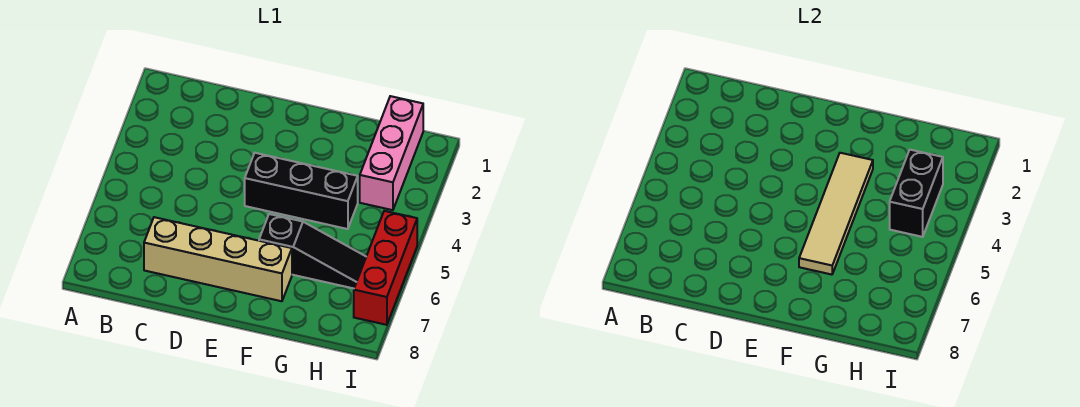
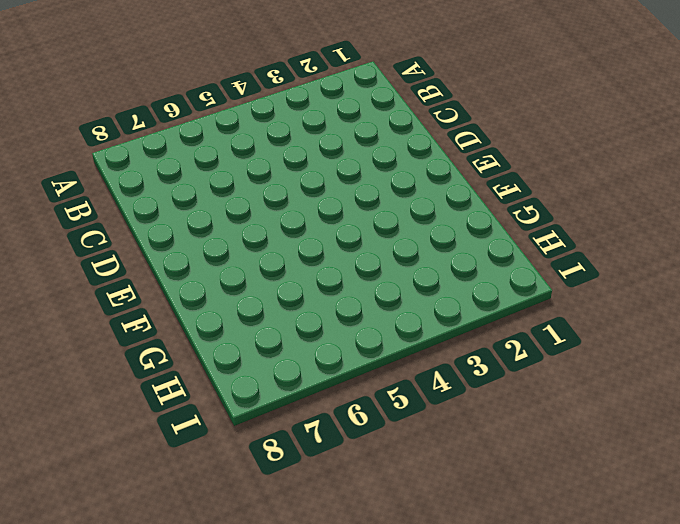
none -> tan 1x4 brick [144,217,292,301]
none -> black 1x3 brick [245,153,358,229]

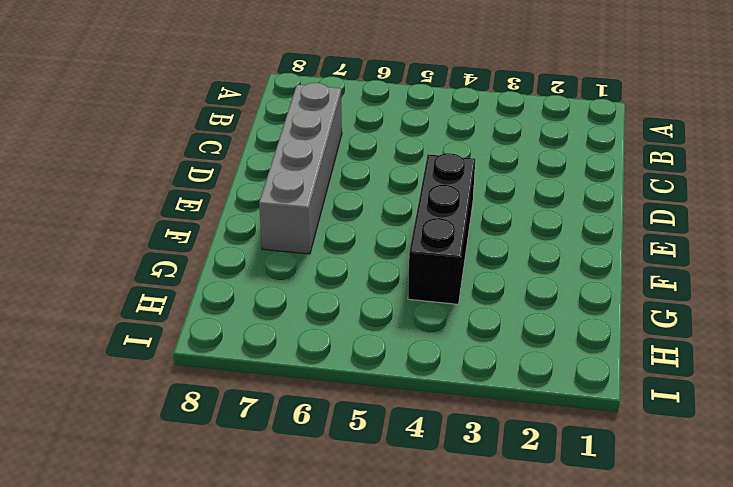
grey 1x4 brick [259,83,342,254] -> tan 1x4 brick [144,217,292,301]
none -> black 1x3 slope [259,214,366,288]
none -> pink 1x3 brick [360,96,423,210]

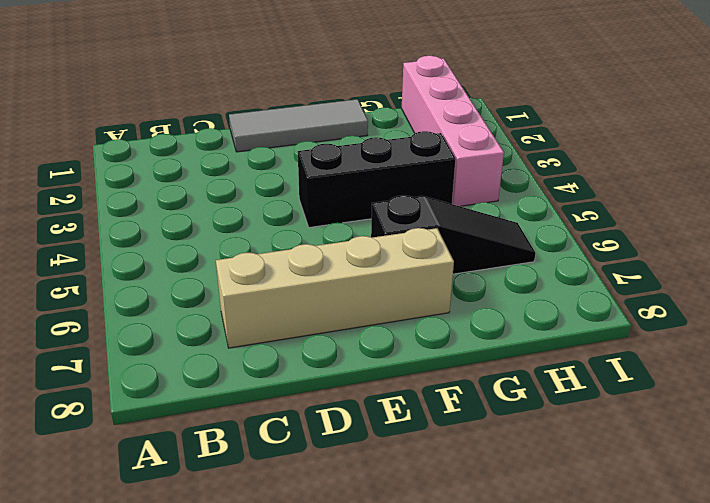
grey 1x3 tile [229,99,368,152] -> none
pink 1x4 brick [402,56,504,206] -> pink 1x3 brick [360,96,423,210]
none -> red 1x3 brick [354,211,417,325]
none -> tan 1x4 tile [799,153,873,275]

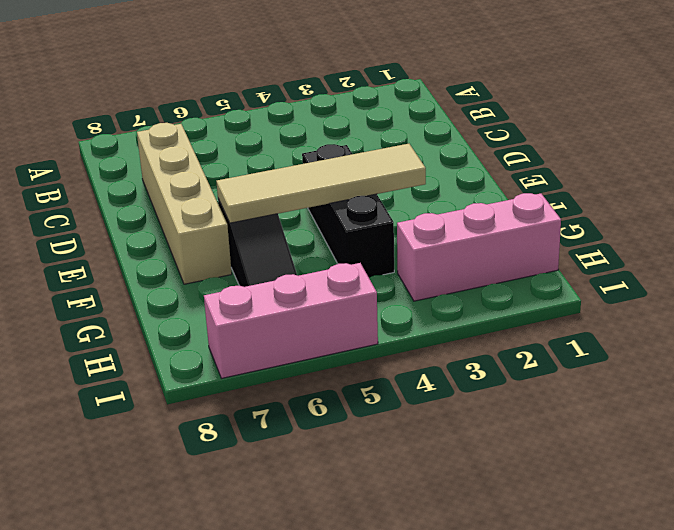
pink 1x3 brick [204,263,378,378] -> red 1x3 brick [354,211,417,325]
none -> black 1x2 brick [890,150,943,237]

